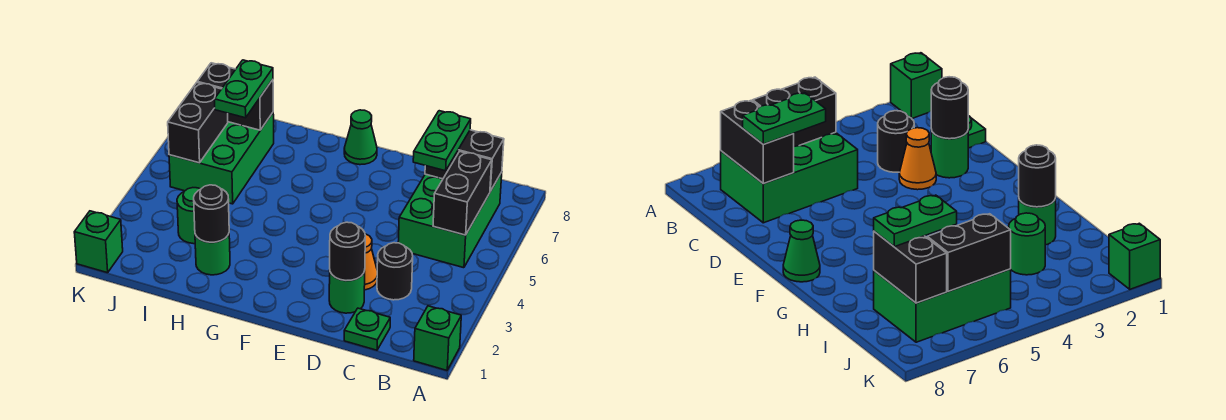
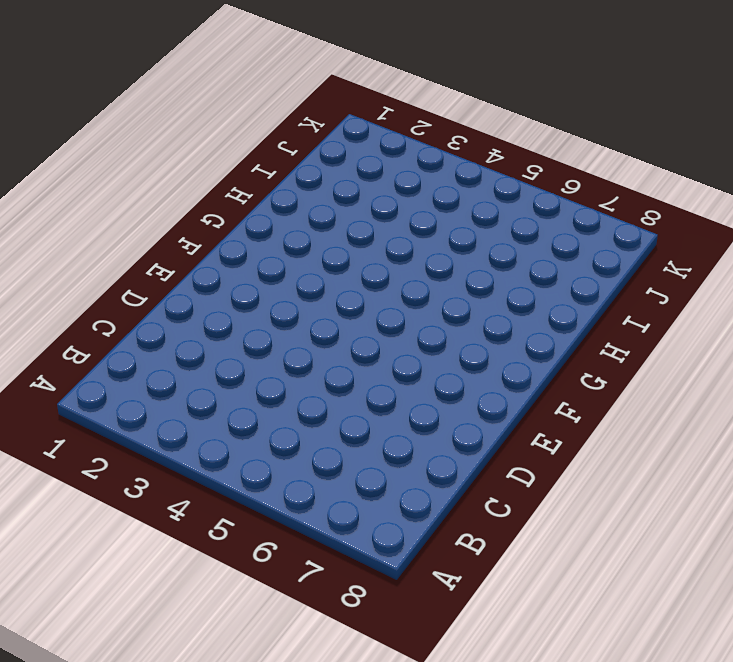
none -> green 1x1 brick [414,306,461,370]
none -> green 2x3 brick [398,173,502,268]
none -> green 1x1 plate [344,308,390,350]

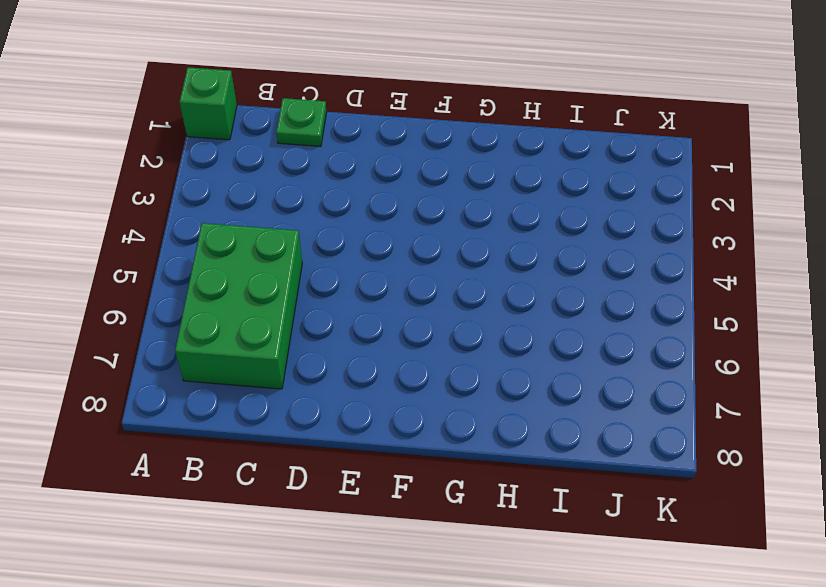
none -> black 1x1 round brick [377,243,413,300]
none -> green 1x1 round brick [329,271,365,313]
none -> orange 1x1 cone [364,234,377,290]

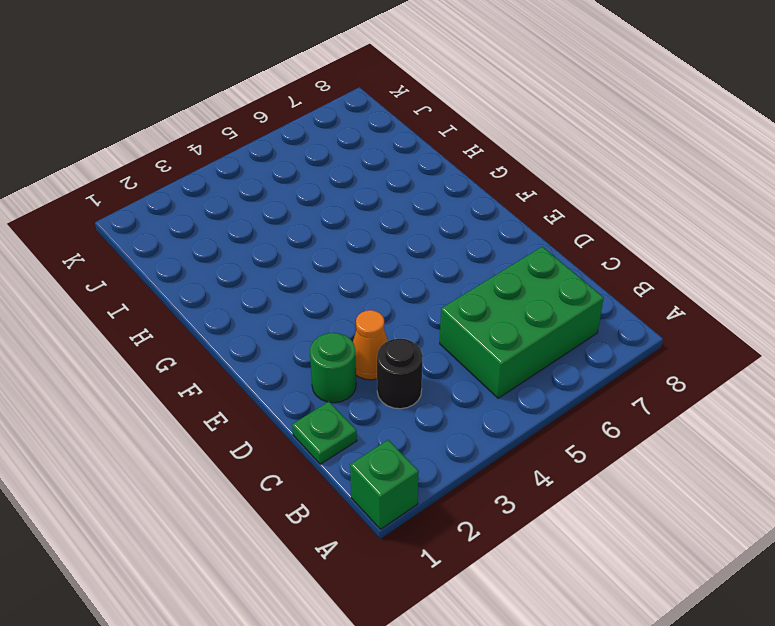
none -> green 1x1 cone [344,110,377,165]
none -> green 1x1 round brick [195,234,230,275]
none -> green 1x1 round brick [177,188,200,244]

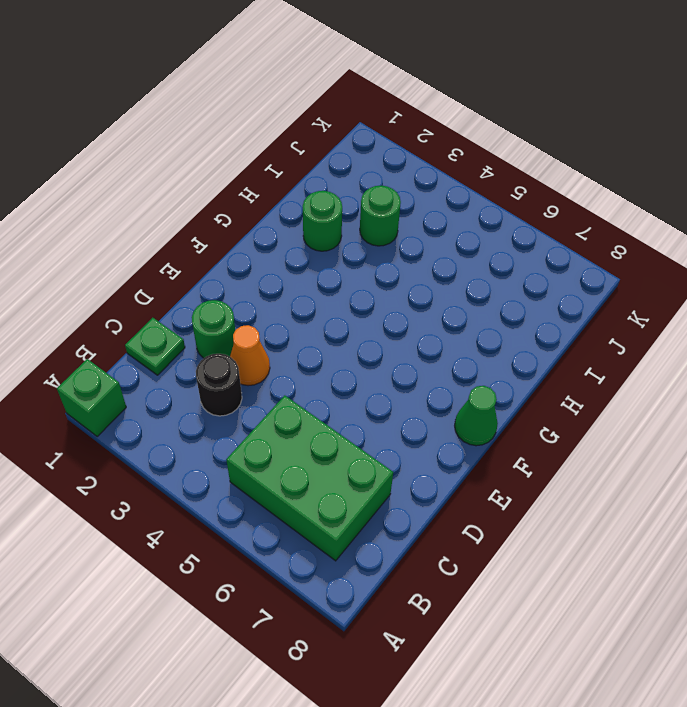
none -> green 2x3 brick [169,113,274,204]
none -> green 1x1 brick [74,211,123,273]
none -> black 1x2 brick [433,151,492,235]

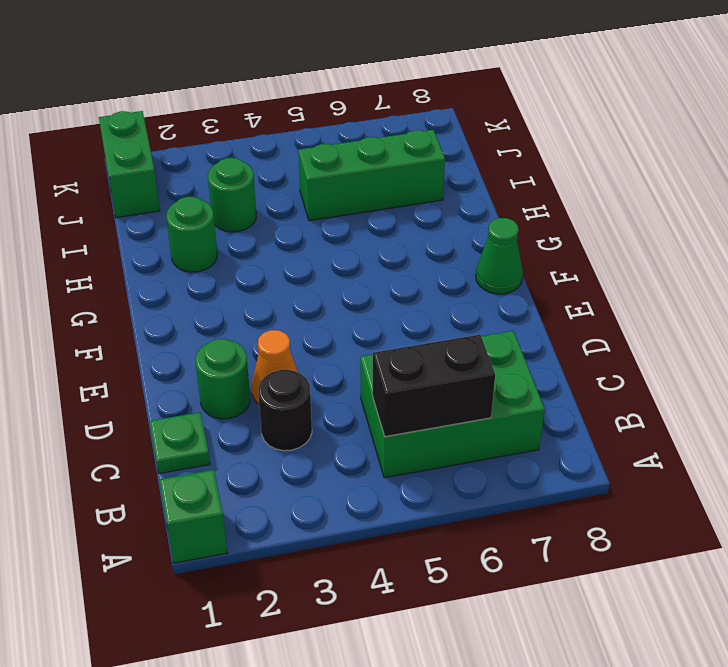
green 1x3 brick [298,130,445,221] -> green 2x3 brick [169,113,274,204]
green 1x2 brick [99,111,160,218] -> green 1x1 brick [74,211,123,273]
none -> black 1x2 brick [425,130,504,191]
none -> black 1x1 round brick [330,222,365,281]
none -> black 1x1 round brick [194,185,229,242]

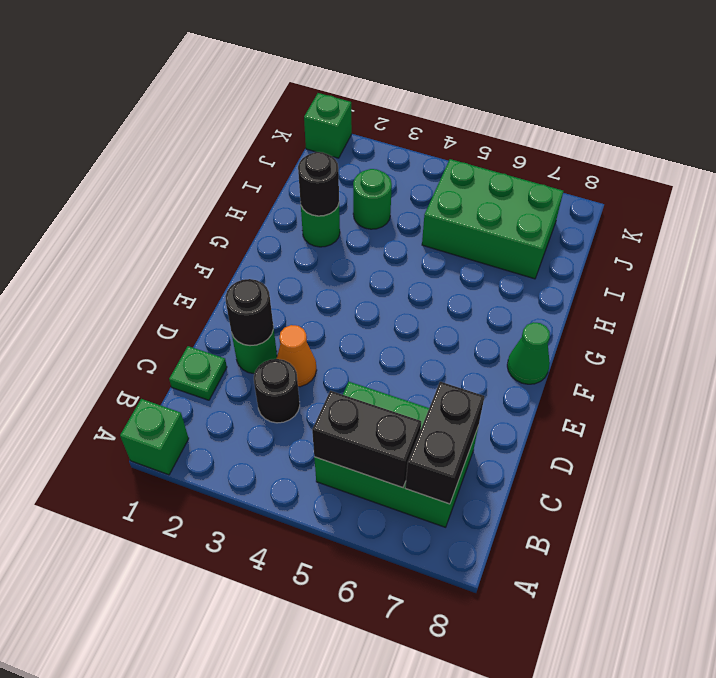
none -> black 1x2 brick [197,63,273,130]
none -> black 1x2 brick [168,83,228,163]
none -> green 1x2 plate [413,111,471,171]

